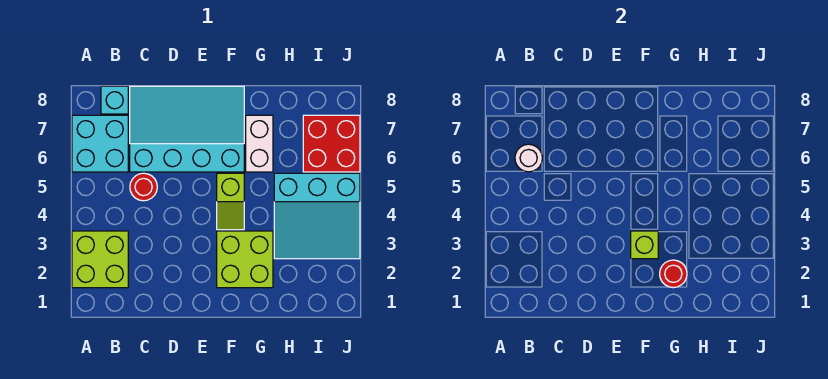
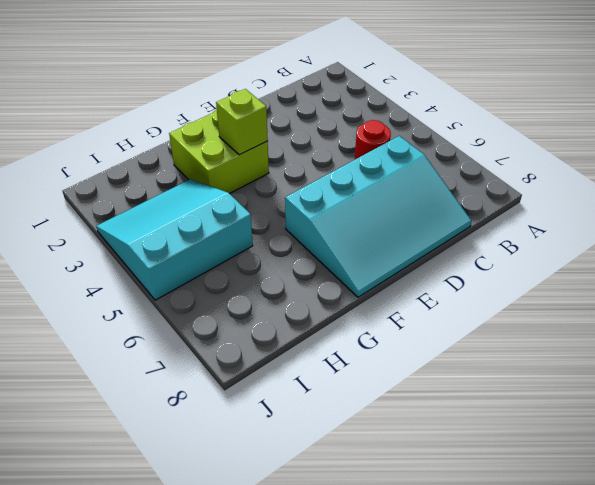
none -> lime 2x2 brick [72,231,128,288]
none -> cyan 2x2 brick [72,115,128,172]
none -> cyan 1x1 brick [101,86,128,114]

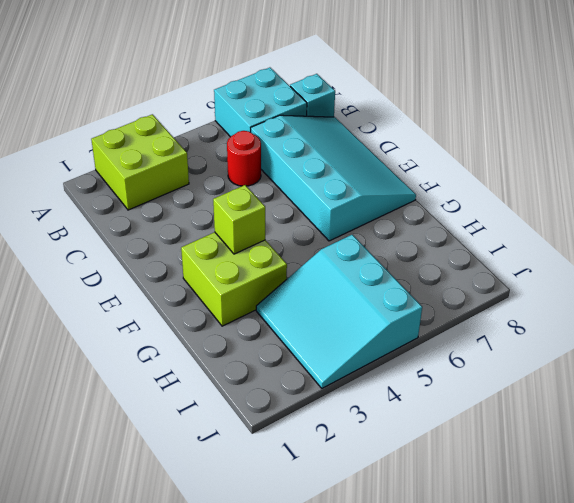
none -> lime 1x2 slope [217,173,244,230]
none -> white 1x2 brick [246,115,273,172]
none -> red 2x2 brick [303,115,360,172]

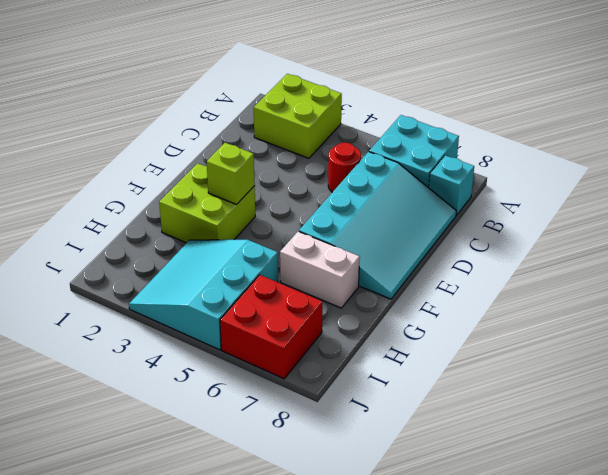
none -> lime 1x2 slope [217,173,244,230]
none -> white 1x1 round brick [515,144,542,172]
none -> red 1x1 round brick [660,260,687,288]

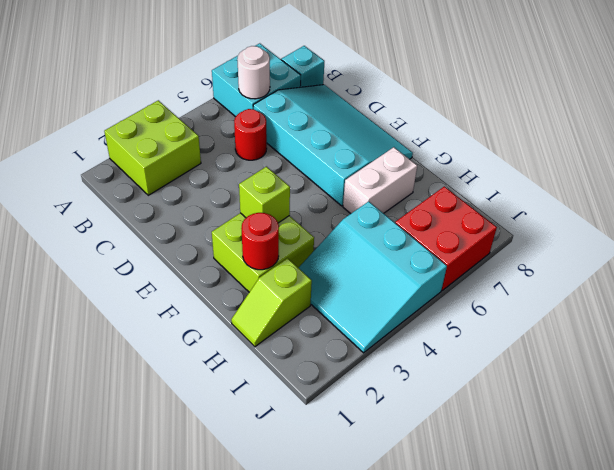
lime 1x2 slope [231,258,312,347] -> lime 1x2 slope moved to [217,173,244,230]

